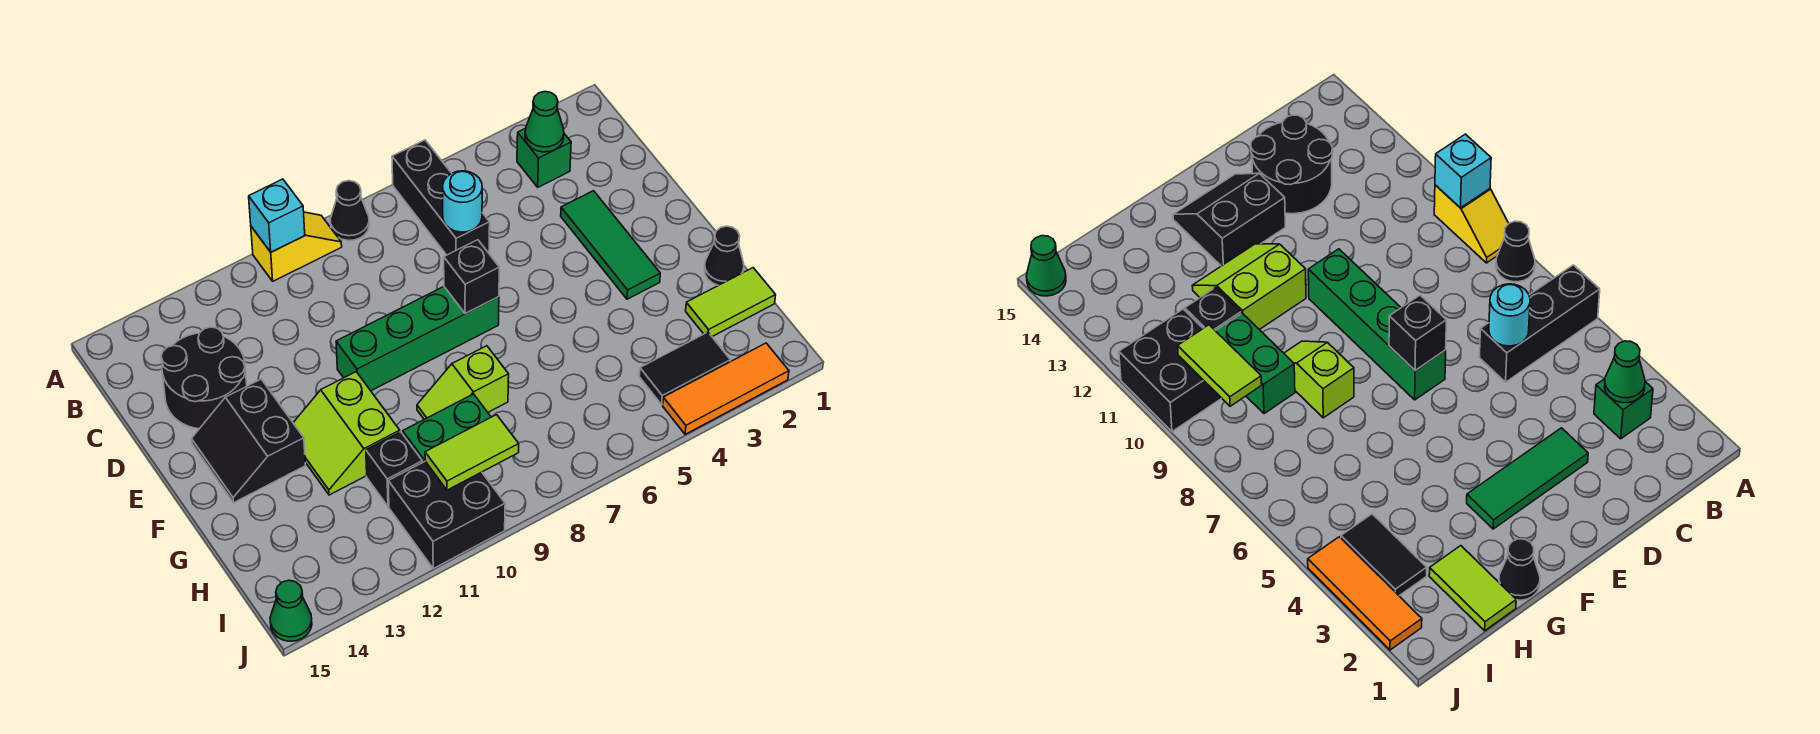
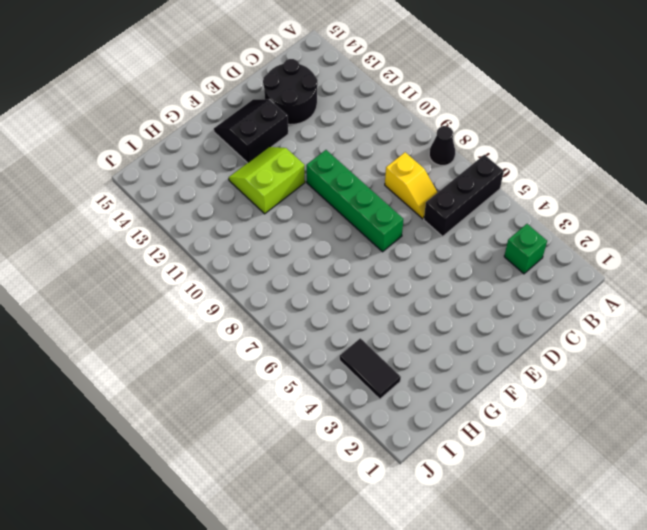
yellow 1x2 slope [385,152,438,219] -> yellow 1x2 slope moved to [251,212,342,281]
none -> green 1x3 tile [561,191,660,299]
none -> black 1x1 cone [704,226,744,285]
none -> lime 1x2 slope [417,346,509,419]

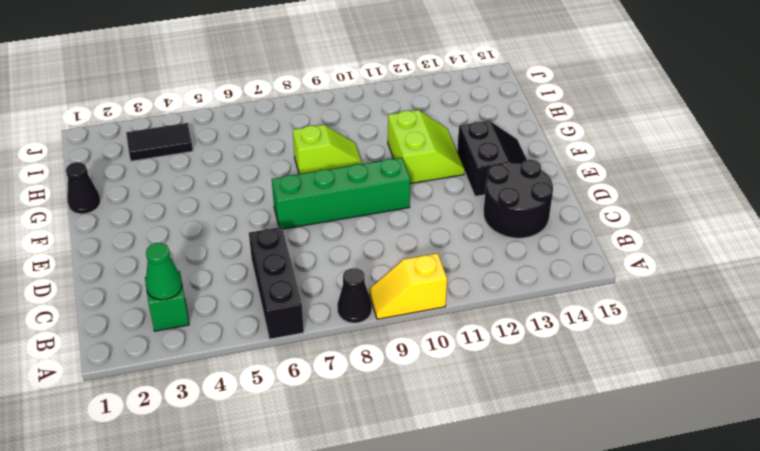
none -> green 1x3 tile [561,191,660,299]
none -> lime 1x2 tile [686,268,776,336]
none -> green 1x2 brick [403,394,491,463]

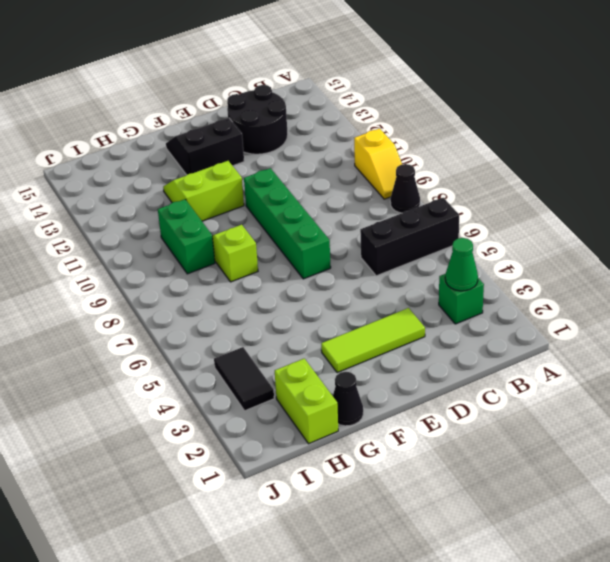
lime 1x3 tile [321,308,425,373] -> green 1x3 tile [561,191,660,299]
lime 1x2 brick [275,359,338,444] -> lime 1x2 tile [686,268,776,336]
none -> black 1x1 brick [366,432,422,506]
none -> black 2x2 brick [388,461,505,568]
none -> orange 1x3 tile [663,343,789,434]

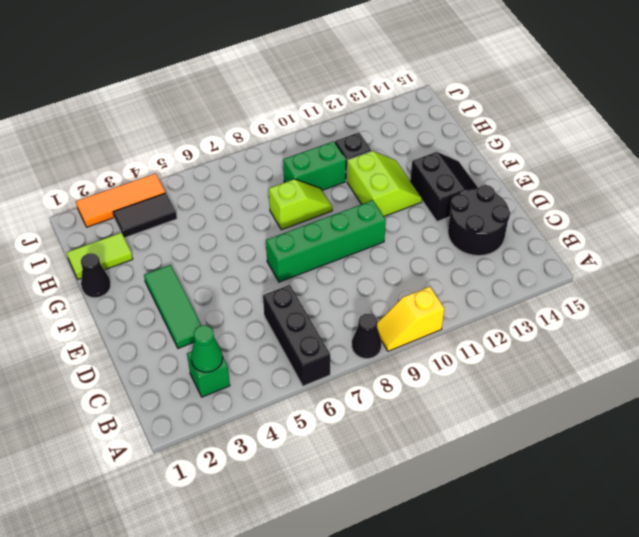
none -> black 2x2 brick [388,461,505,568]
none -> green 1x1 cone [270,580,312,641]
none -> cyan 1x1 brick [249,179,305,252]

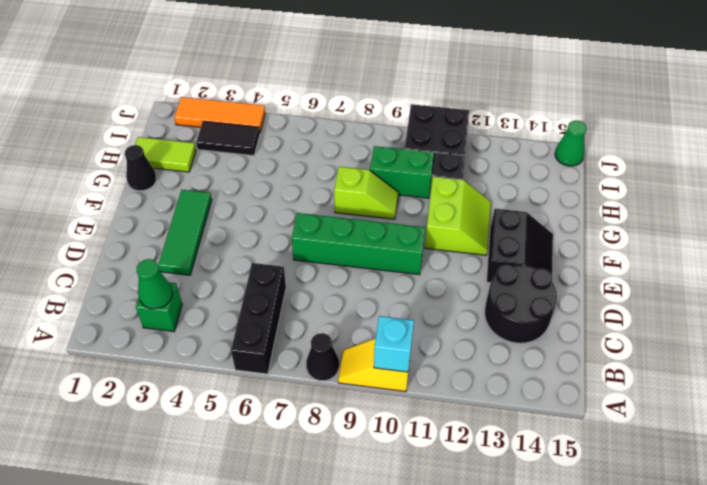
none -> cyan 1x1 round brick [443,171,482,232]
none -> black 1x1 brick [444,240,499,314]
none -> lime 1x2 tile [425,415,519,490]

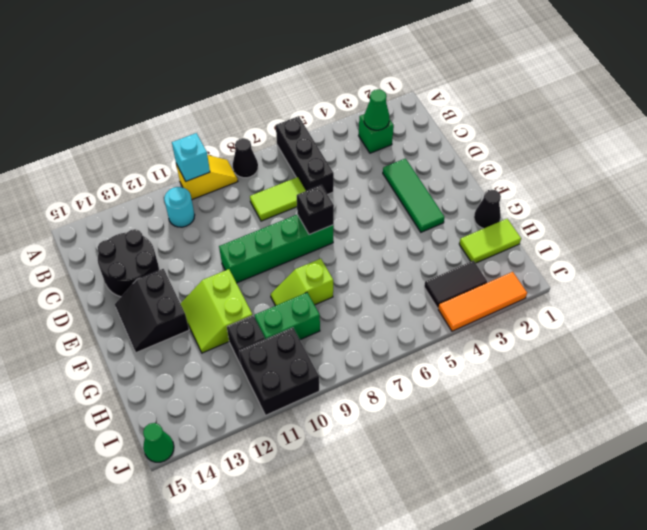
cyan 1x1 round brick [164,187,195,227] -> cyan 1x1 round brick moved to [443,171,482,232]
lime 1x2 tile [250,177,306,221] -> lime 1x2 tile moved to [425,415,519,490]

